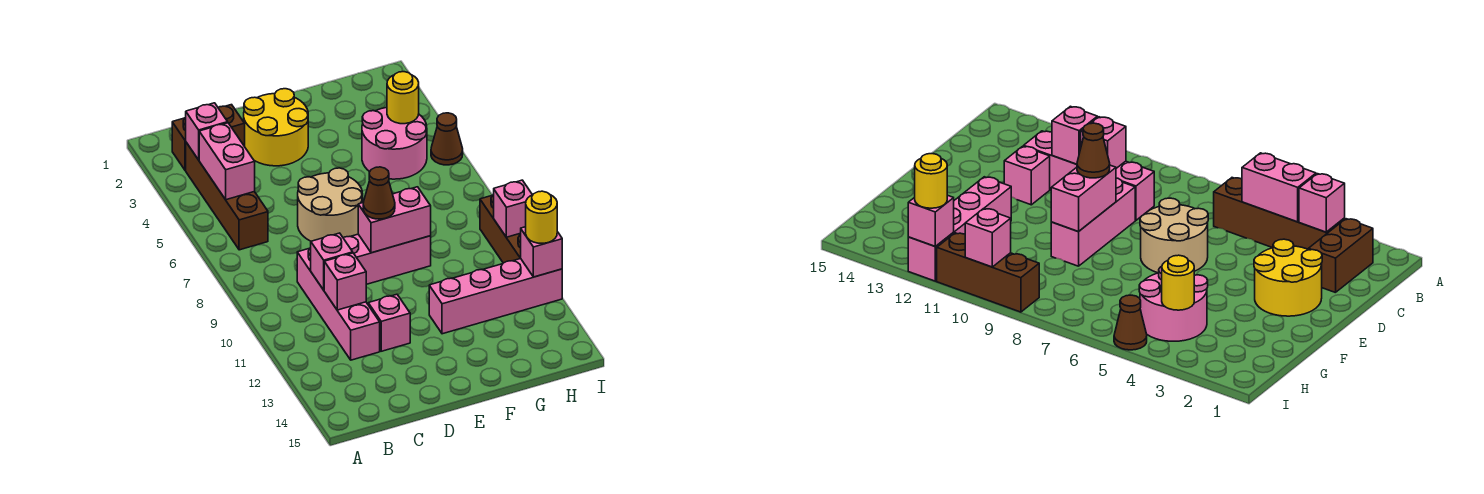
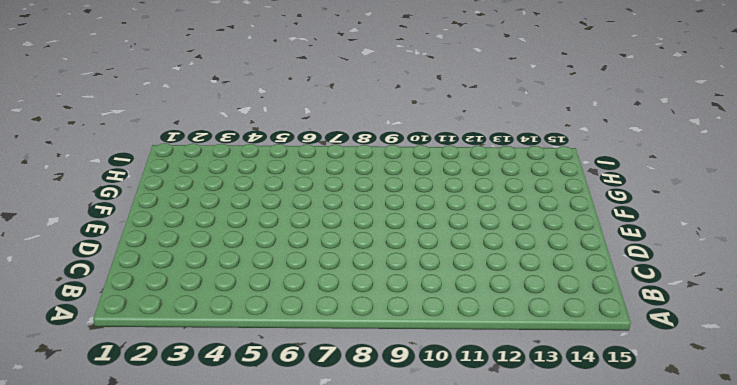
none -> brown 1x2 brick [172,105,245,170]
none -> brown 1x4 brick [186,142,268,250]
none -> pink 1x4 brick [297,248,380,360]

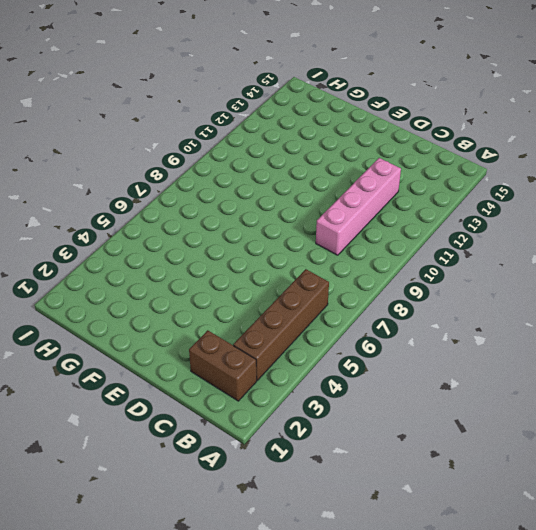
none -> yellow 2x2 round brick [244,89,308,166]
none -> tan 2x2 round brick [298,168,363,241]
none -> pink 1x3 brick [344,234,431,284]

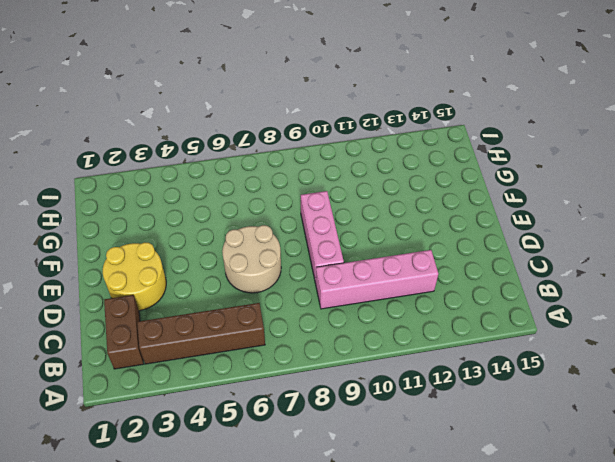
none -> pink 1x1 brick [368,294,410,351]
none -> pink 1x4 brick [429,259,562,334]
none -> pink 2x2 round brick [362,107,427,179]

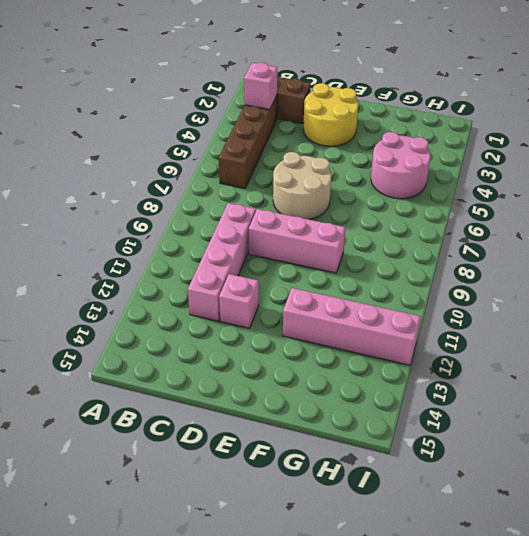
none -> brown 1x1 cone [431,113,463,165]
none -> brown 1x3 brick [480,195,521,263]
none -> pink 1x2 brick [199,123,255,200]

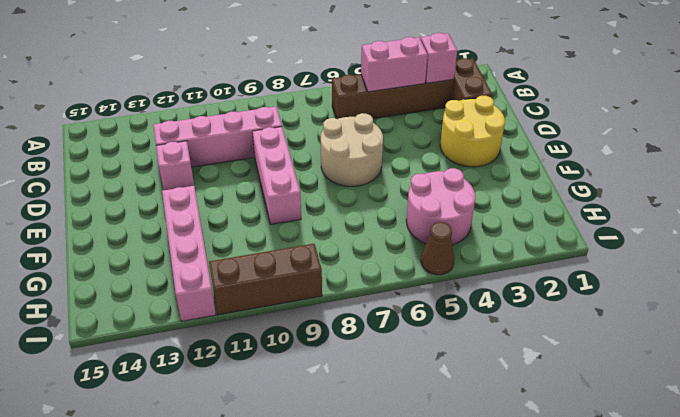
none -> pink 1x1 brick [311,233,353,290]
none -> pink 1x1 brick [324,253,366,310]
none -> pink 1x2 brick [358,187,431,253]

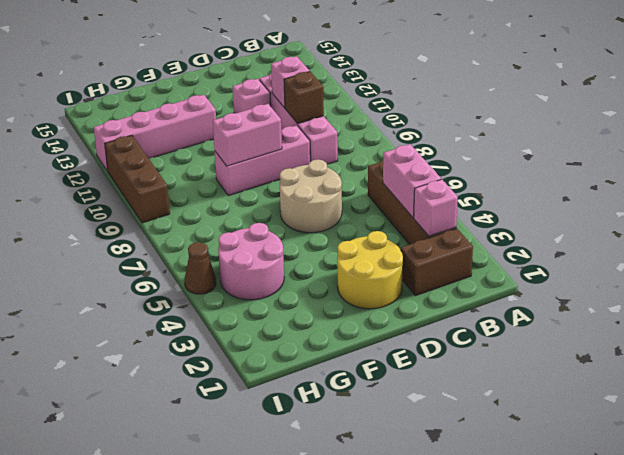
brown 1x1 brick [284,72,324,124] -> pink 1x1 brick [311,233,353,290]
none -> yellow 1x1 round brick [387,71,419,124]
none -> pink 1x1 brick [494,180,532,237]
none -> pink 1x1 brick [521,227,562,277]

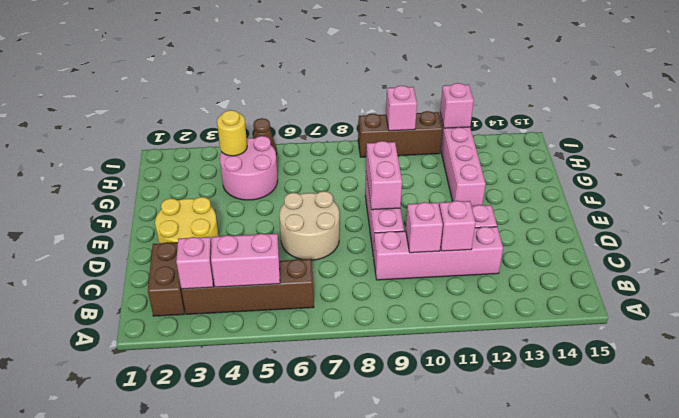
none -> brown 1x1 cone [363,167,395,219]
none -> yellow 1x1 round brick [526,191,557,243]

